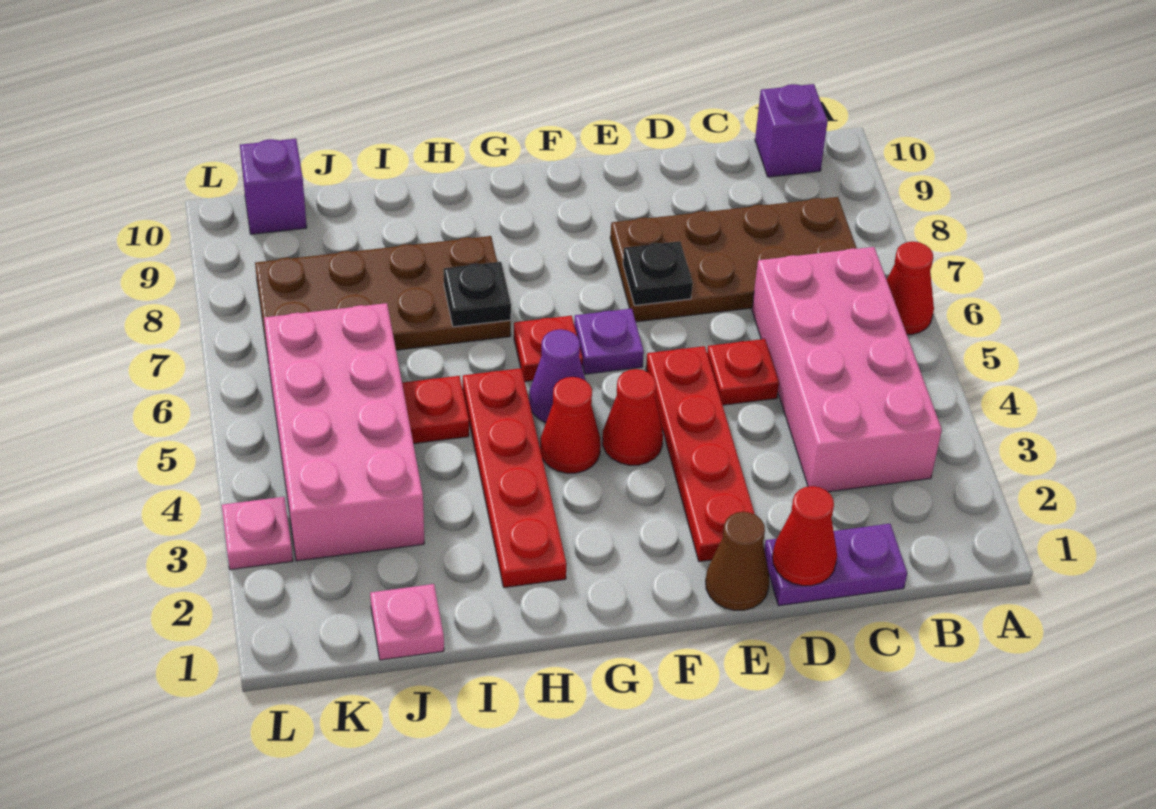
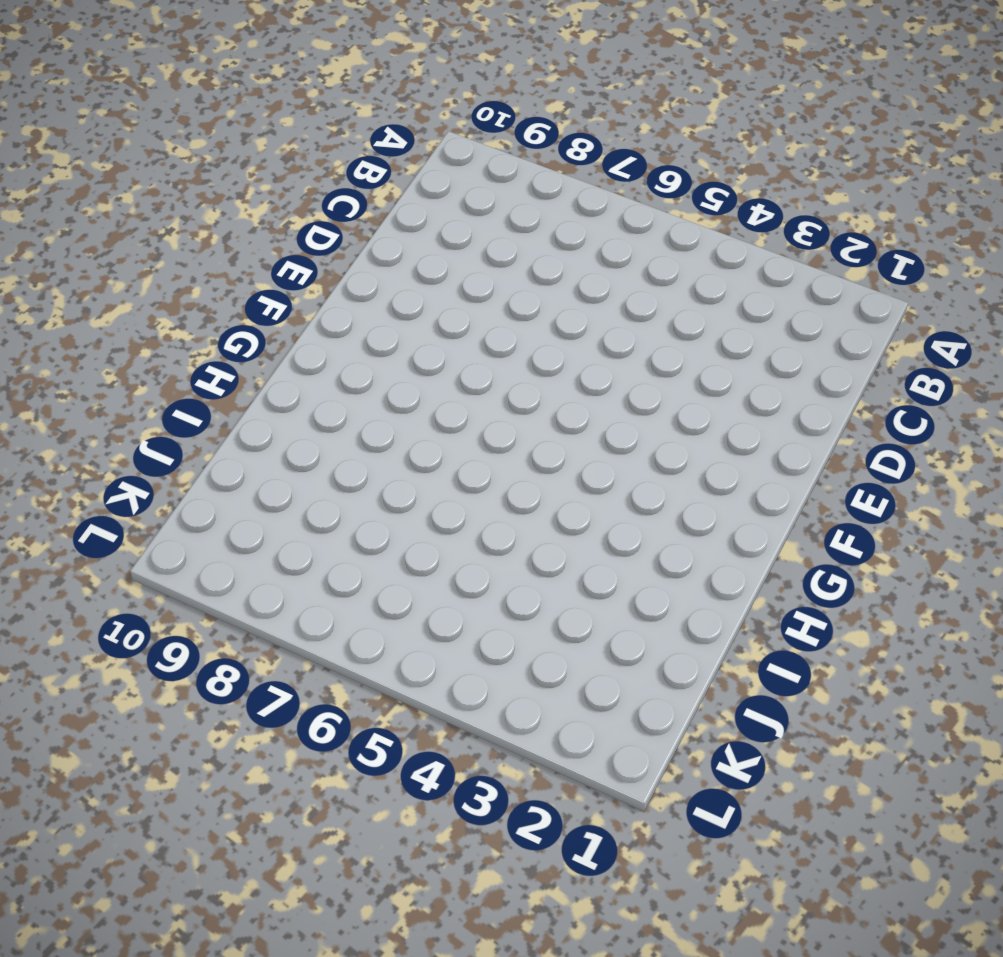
none -> red 1x1 cone [887,242,934,335]
none -> pink 2x4 brick [752,247,942,492]
none -> brown 2x4 plate [610,197,857,322]

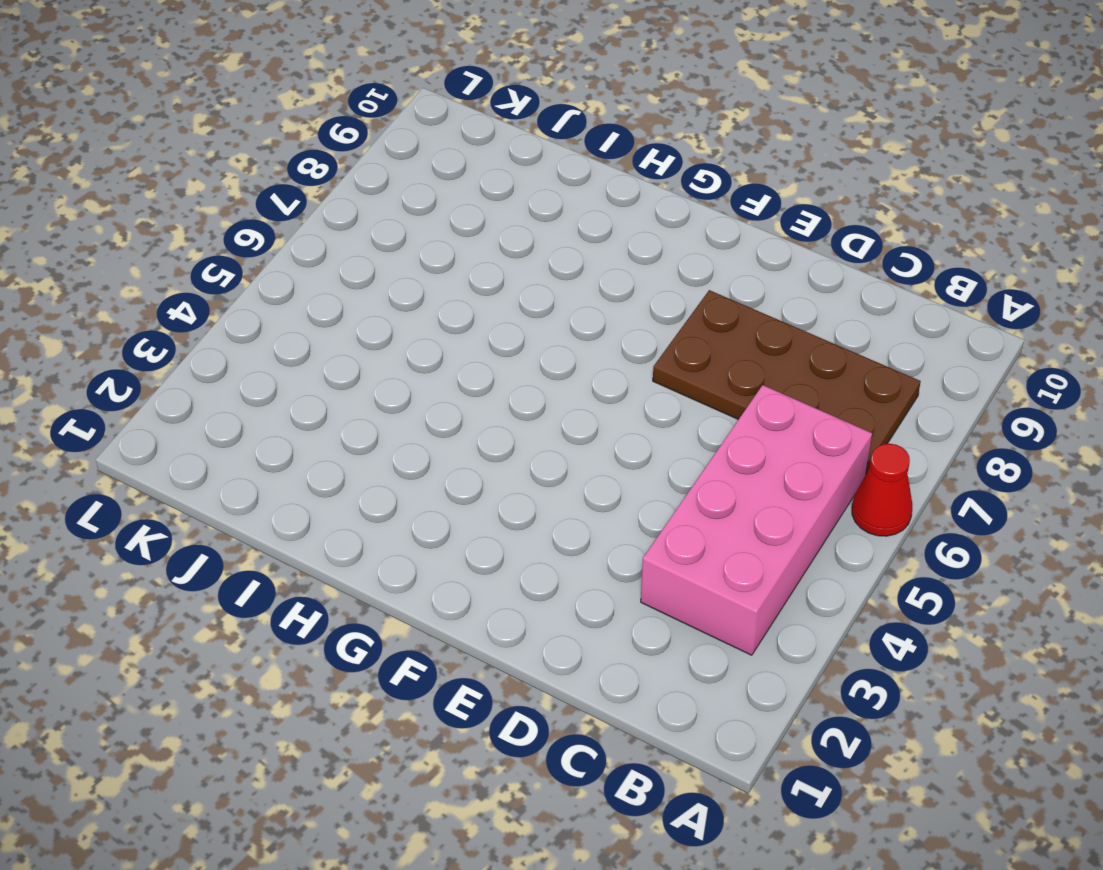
none -> purple 1x1 brick [755,84,828,177]
none -> purple 1x2 plate [764,524,907,606]
none -> red 1x1 plate [707,339,779,405]

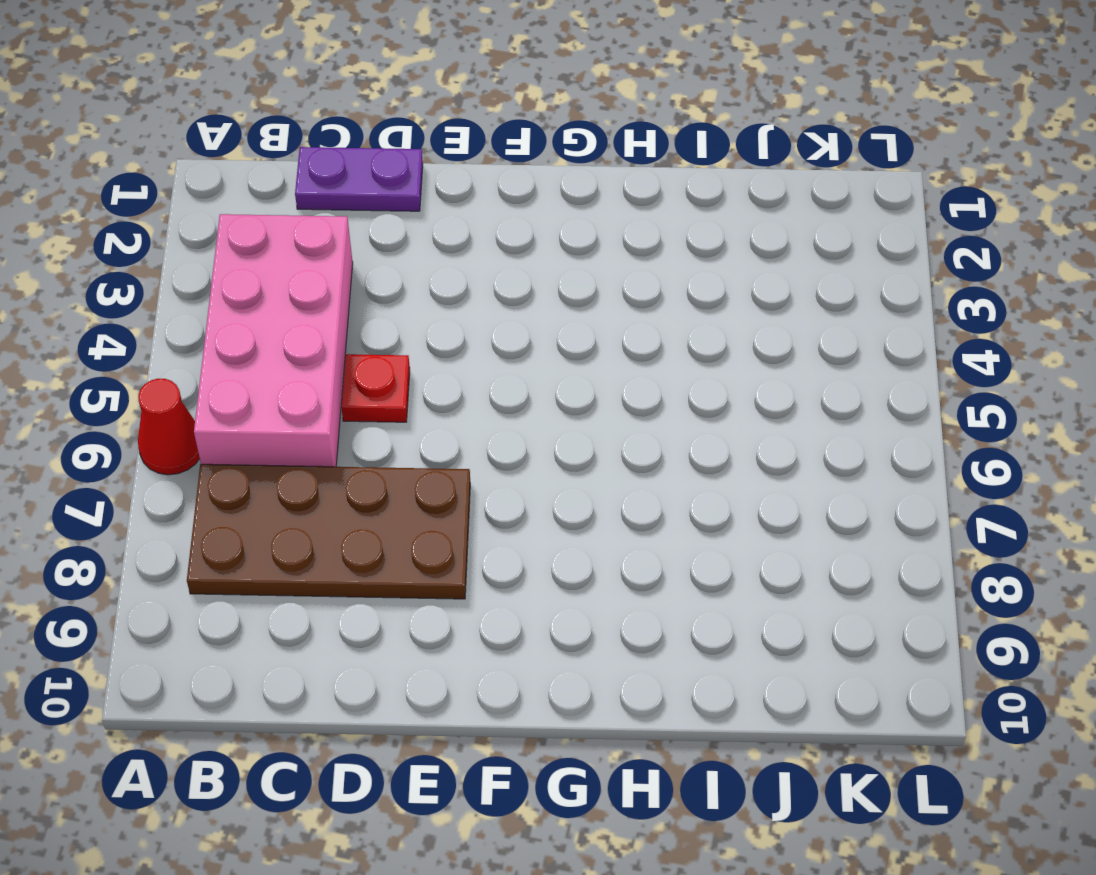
none -> purple 1x1 brick [755,84,828,177]
none -> brown 1x1 cone [706,512,770,610]
none -> red 1x4 plate [646,346,755,562]

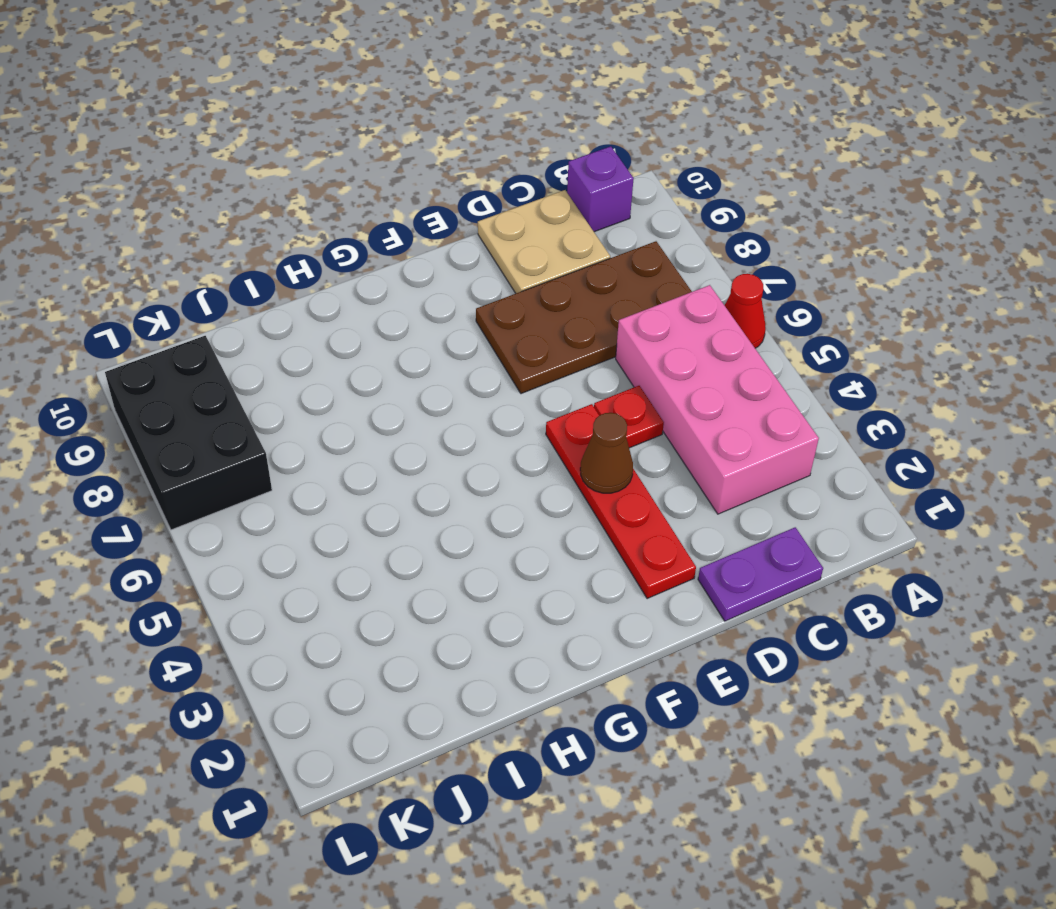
tan 2x2 plate [478,190,610,293] -> none
brown 1x1 cone [580,413,633,493] -> brown 1x1 cone moved to [706,512,770,610]
black 2x3 brick [105,336,272,530] -> brown 2x4 plate [255,236,511,363]
none -> red 1x1 cone [603,369,663,465]
none -> purple 1x1 plate [574,309,644,374]
none -> red 1x1 cone [540,377,601,473]

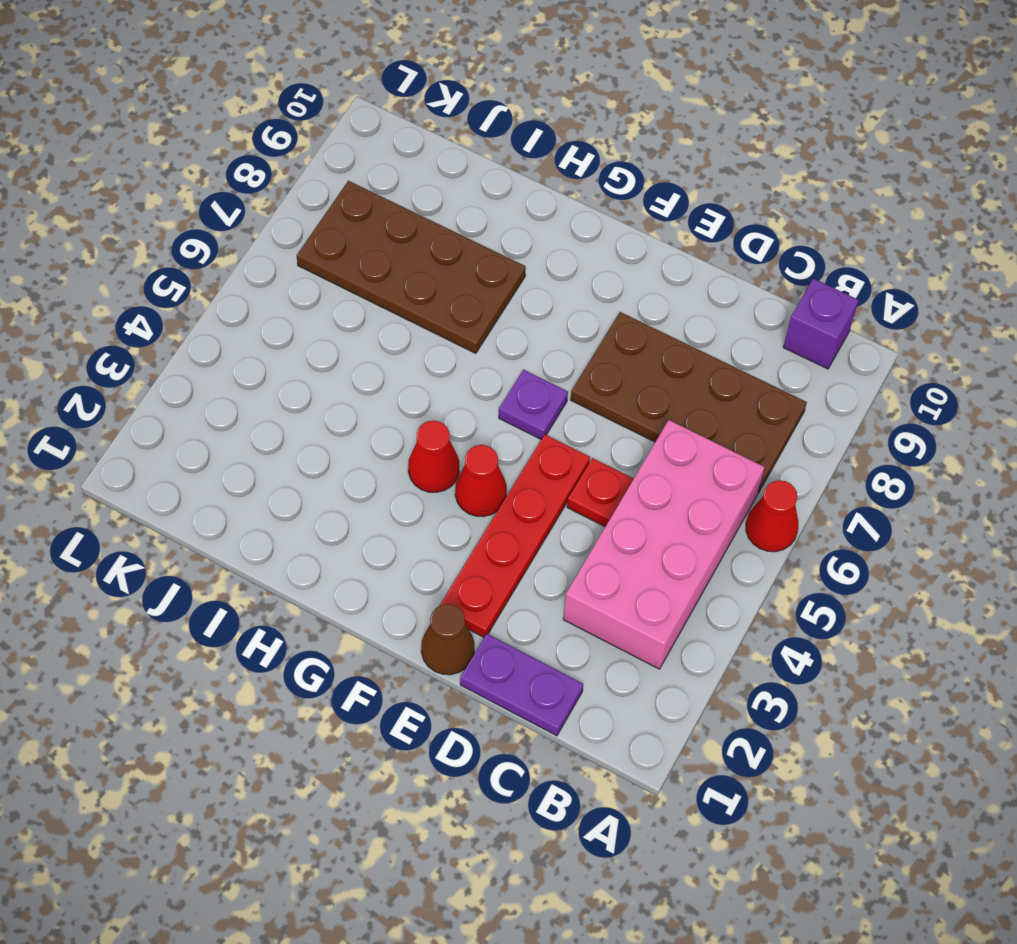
none -> purple 1x1 cone [529,329,586,423]
none -> red 1x1 plate [514,316,583,381]
none -> red 1x4 plate [463,368,566,588]

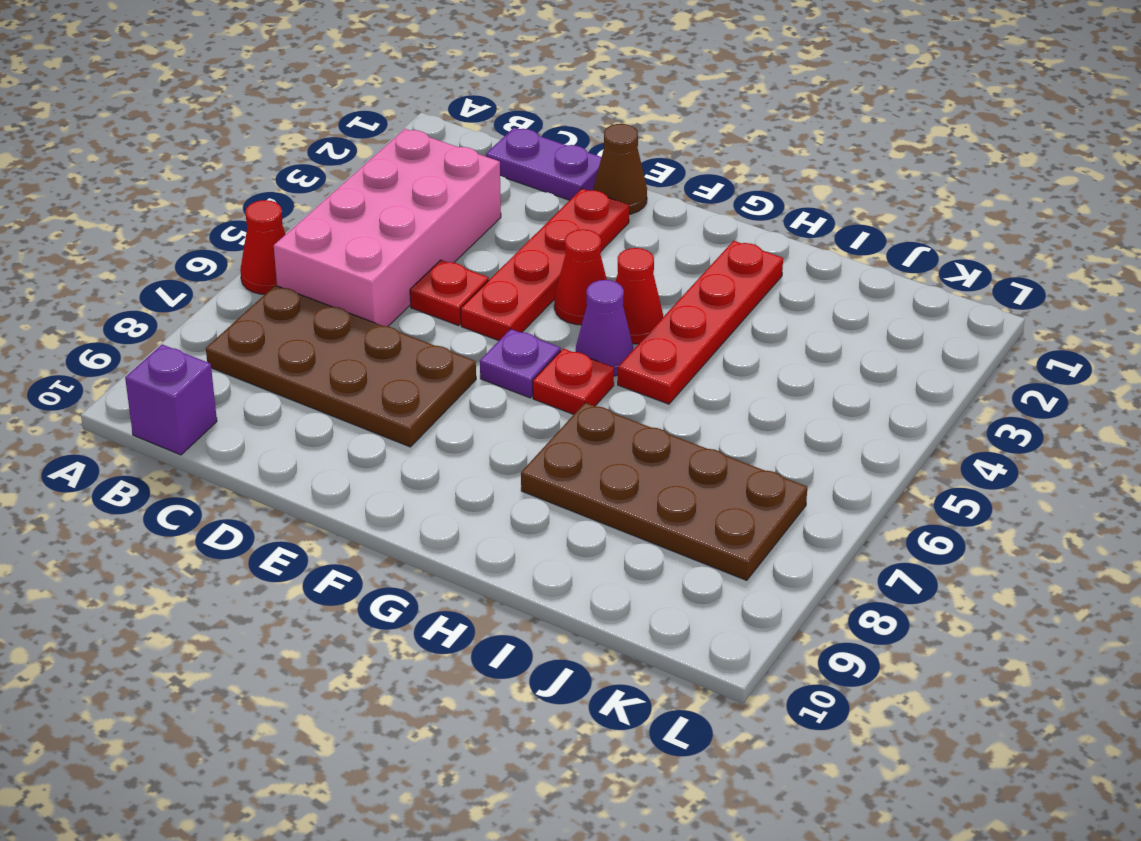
none -> red 1x1 plate [402,376,469,444]
none -> pink 1x1 plate [370,584,444,660]
none -> pink 2x4 brick [264,303,424,561]

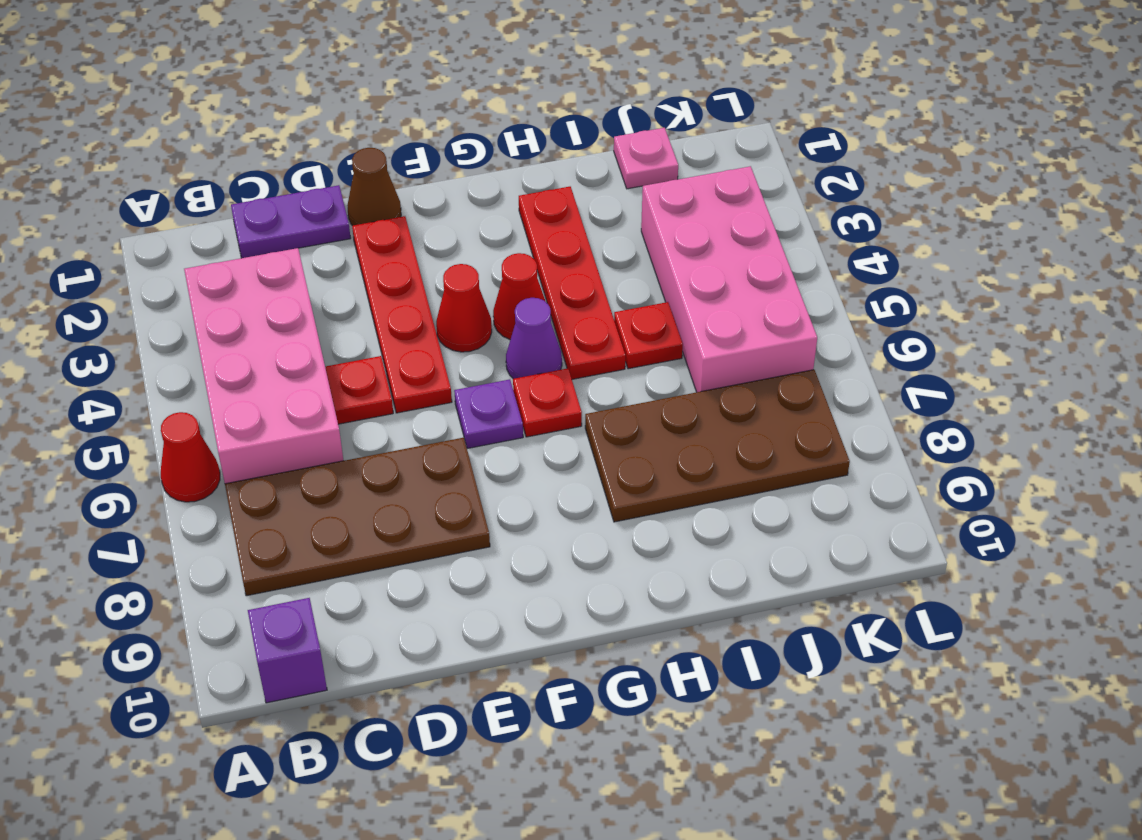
none -> purple 1x1 brick [240,139,307,234]
none -> pink 1x1 plate [222,497,293,570]
none -> red 1x1 cone [772,486,837,586]

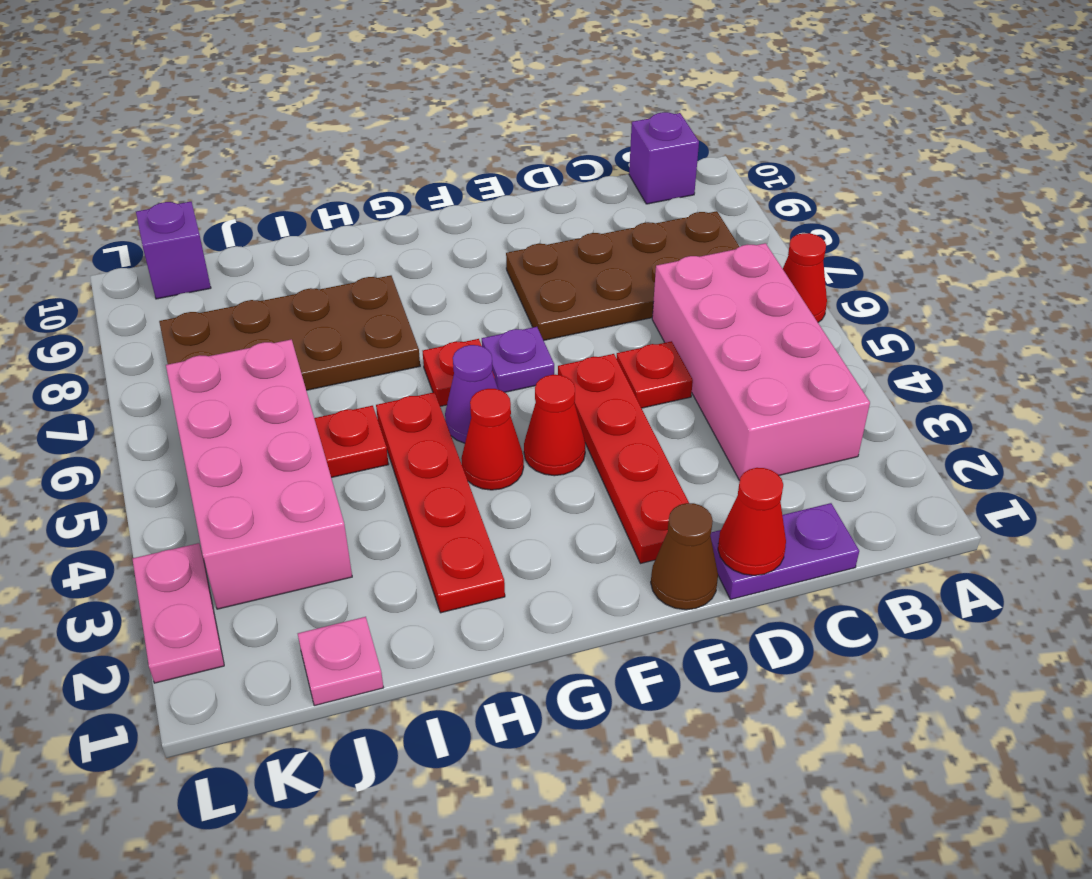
pink 1x2 plate [132,543,224,683] -> pink 1x1 plate [222,497,293,570]
none -> black 1x1 plate [623,241,693,305]
none -> black 1x1 plate [444,262,511,327]

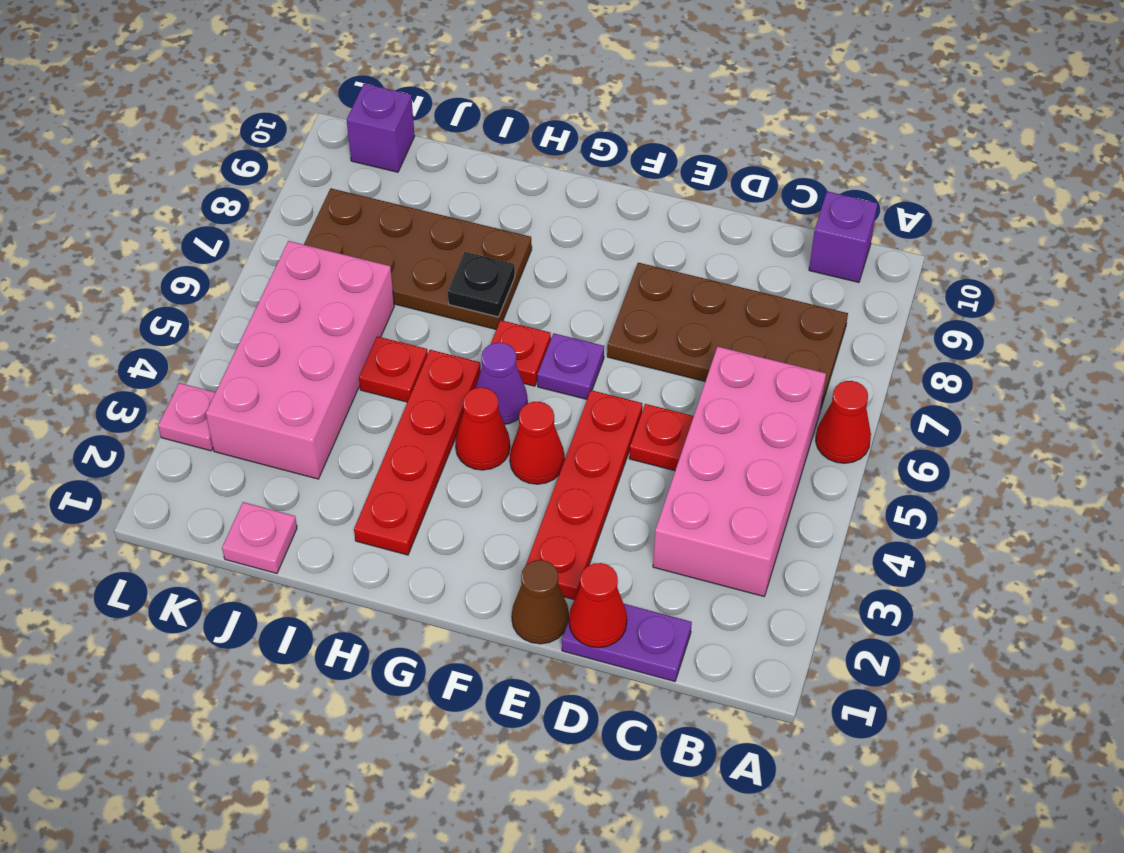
none -> black 1x1 plate [623,241,693,305]

